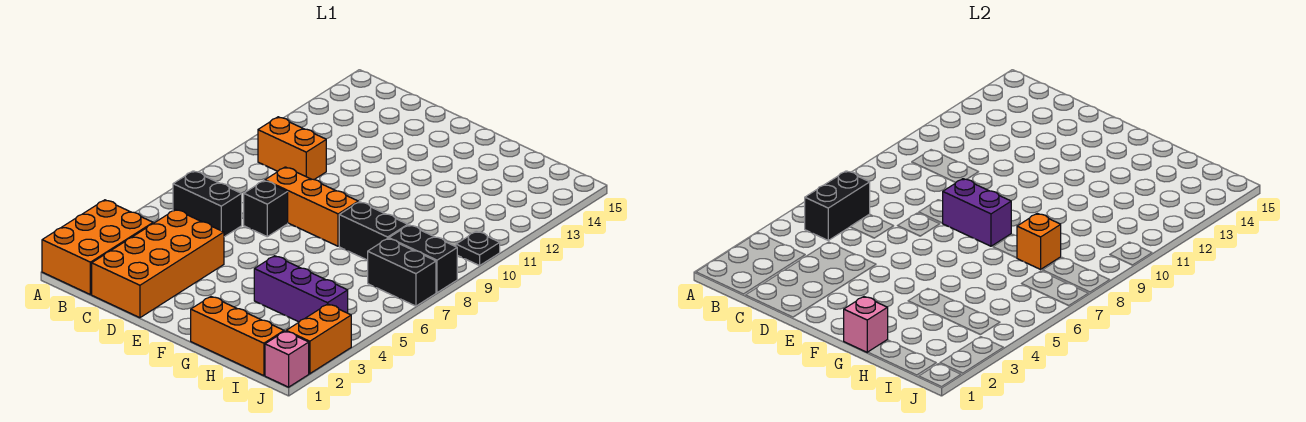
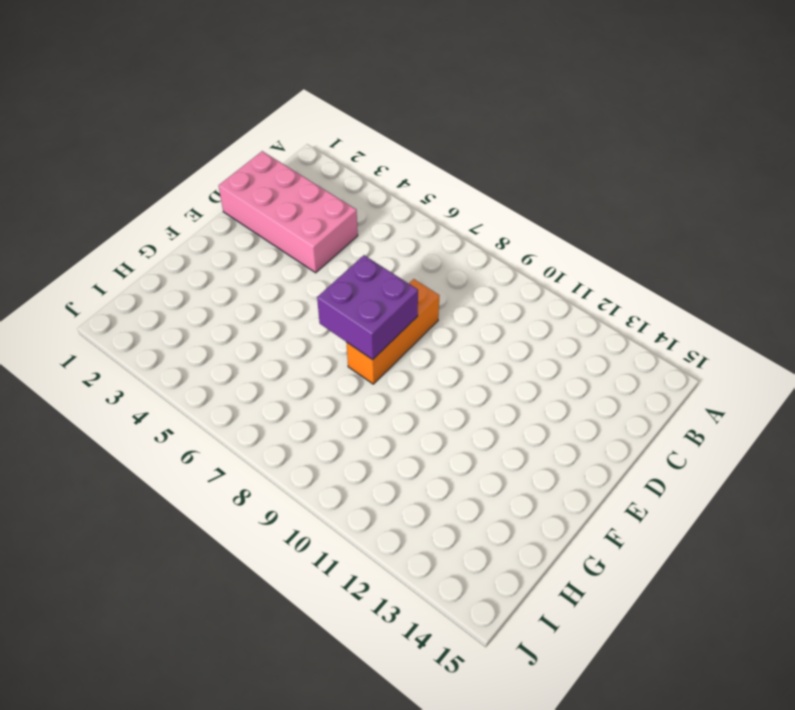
pink 2x4 brick [219,151,358,273] -> orange 2x4 brick [92,210,224,318]
purple 2x2 brick [317,255,418,360] -> purple 1x2 brick [943,179,1011,246]
none -> orange 2x3 brick [42,200,153,295]
none -> black 1x2 brick [173,171,242,237]
none -> orange 1x2 brick [258,117,326,180]

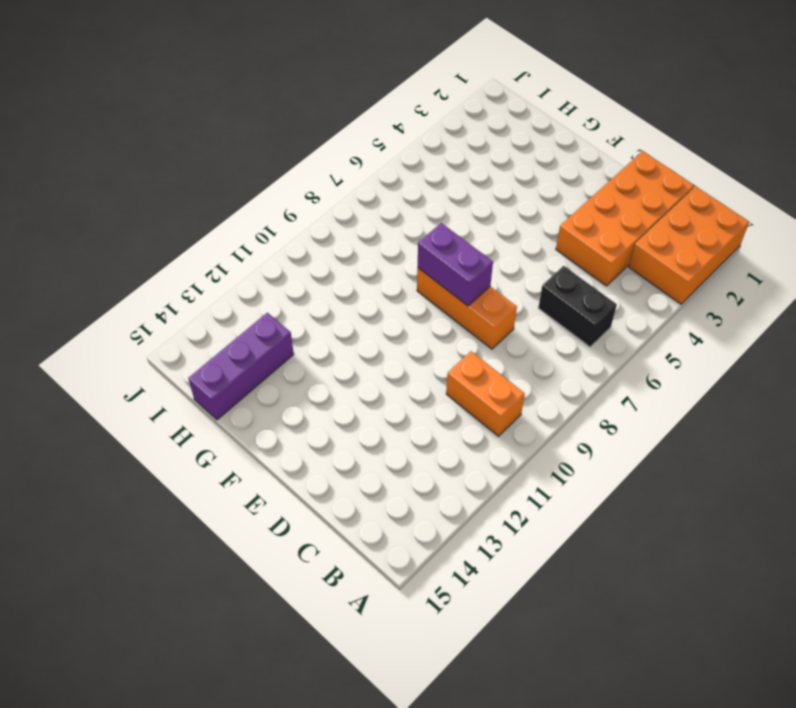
purple 1x3 brick [188,313,294,420] -> purple 1x3 brick turned to [254,256,348,322]
none -> black 1x1 brick [244,181,288,237]
none -> orange 1x3 brick [191,297,284,376]
none -> black 1x2 brick [339,202,408,260]

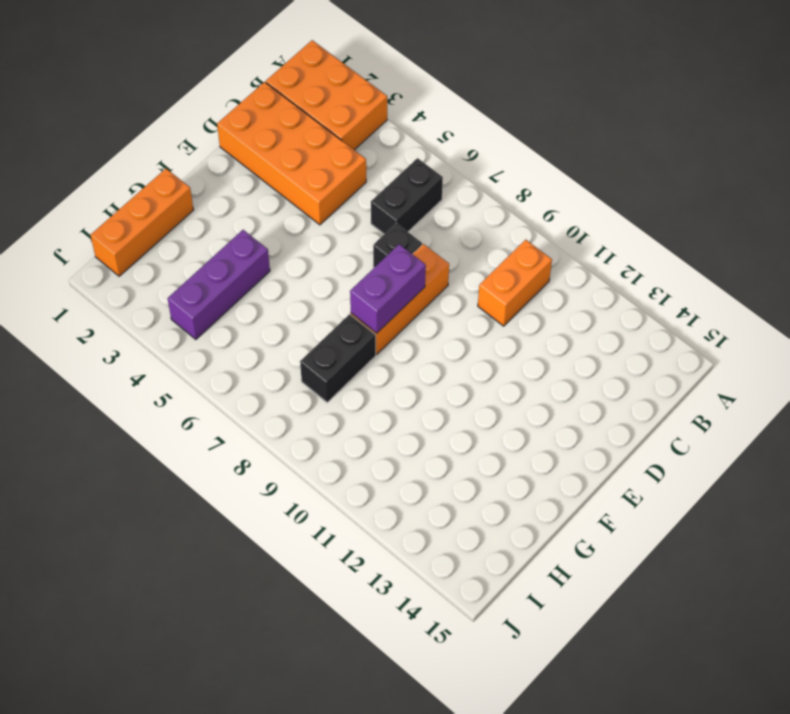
none -> black 1x2 brick [368,239,436,306]
none -> black 1x2 brick [389,225,457,293]
none -> pink 1x1 brick [265,331,309,387]

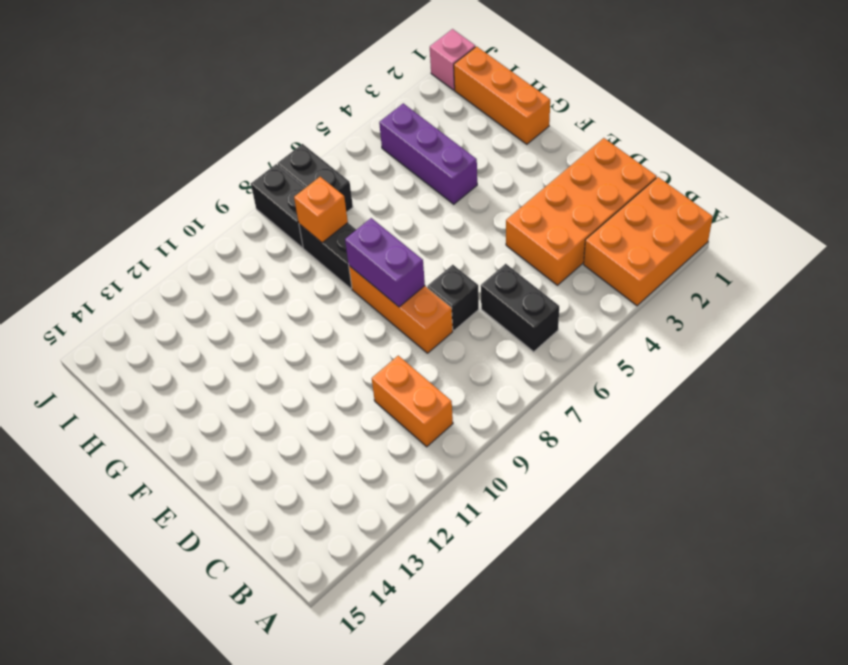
none -> orange 1x2 brick [286,304,351,374]
none -> black 1x1 plate [456,231,500,266]
none -> black 1x2 brick [805,171,870,240]

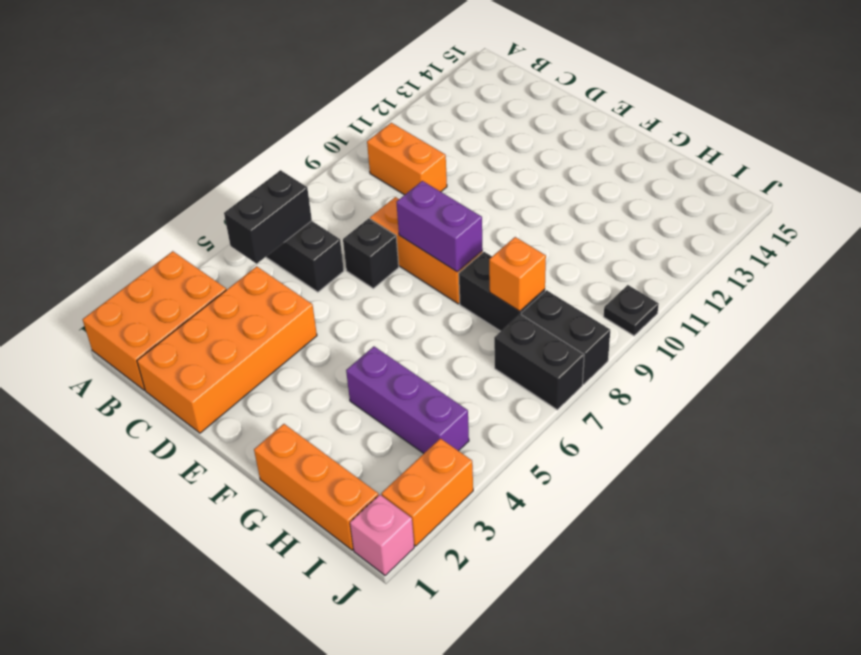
none -> pink 1x1 brick [844,297,888,352]

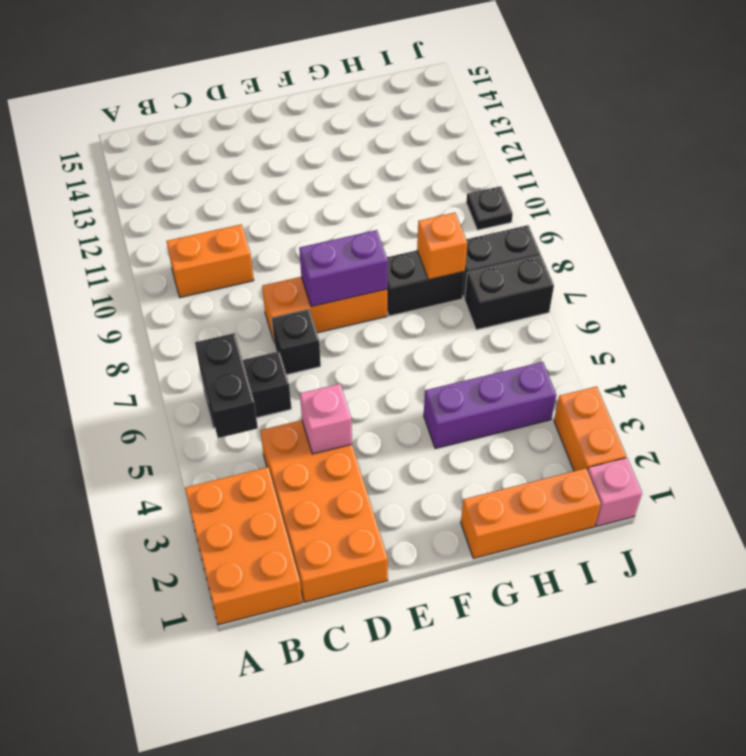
pink 1x1 brick [300,384,352,454] -> pink 1x1 brick moved to [844,297,888,352]

